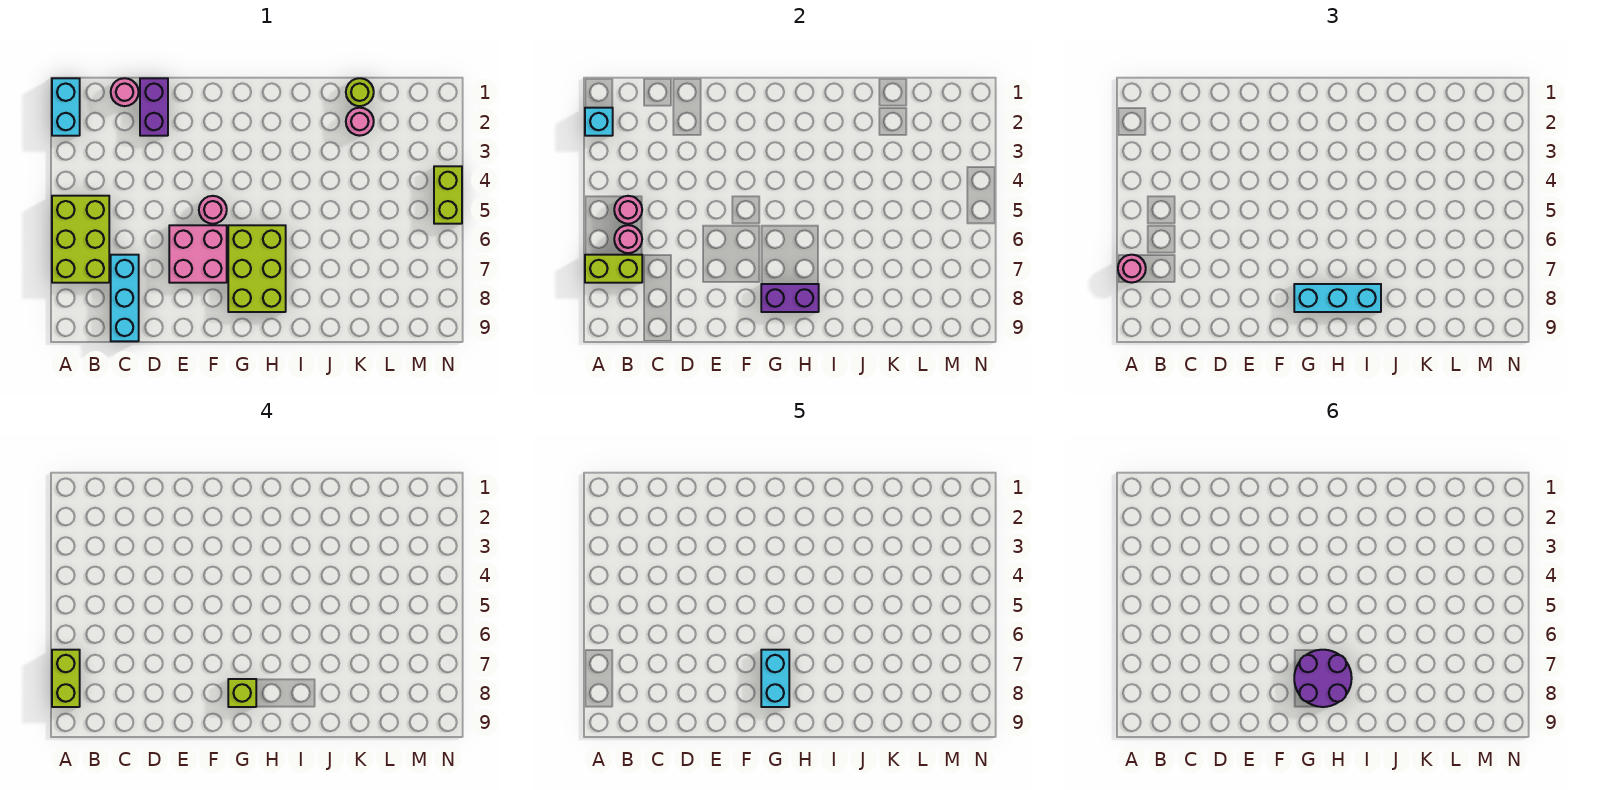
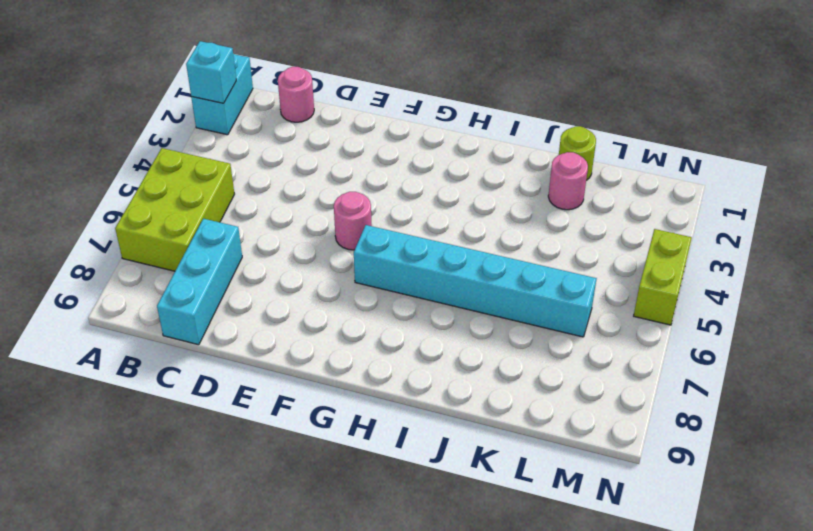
cyan 1x6 brick [354,225,597,337] -> lime 2x3 brick [228,225,286,312]
none -> purple 1x2 brick [140,78,168,136]
none -> pink 2x2 brick [169,225,227,283]
none -> lime 1x2 brick [585,255,642,283]

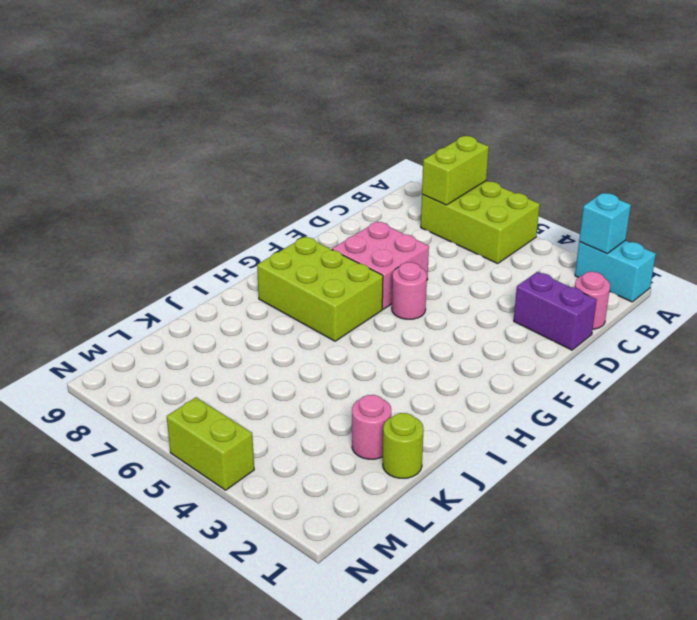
none -> cyan 1x3 brick [111,255,139,341]
none -> pink 1x1 round brick [614,196,642,224]
none -> pink 1x1 round brick [614,225,642,253]

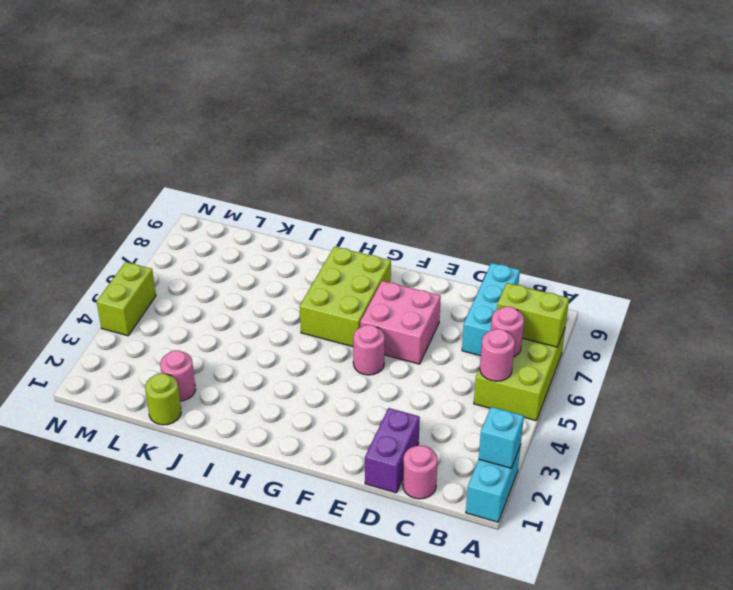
none -> purple 1x2 brick [761,284,819,312]
none -> pink 1x1 round brick [1118,255,1146,283]
none -> cyan 1x3 brick [1294,284,1381,312]

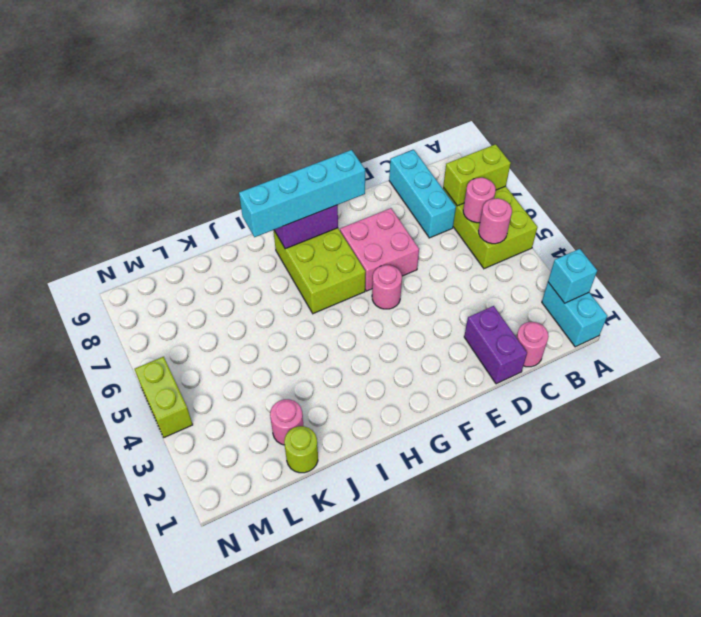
cyan 1x4 brick [239,150,365,237] -> cyan 1x3 brick [1294,284,1381,312]
none -> pink 1x1 round brick [1118,255,1146,283]
none -> lime 1x2 brick [52,650,80,707]
none -> lime 1x1 brick [228,679,256,707]

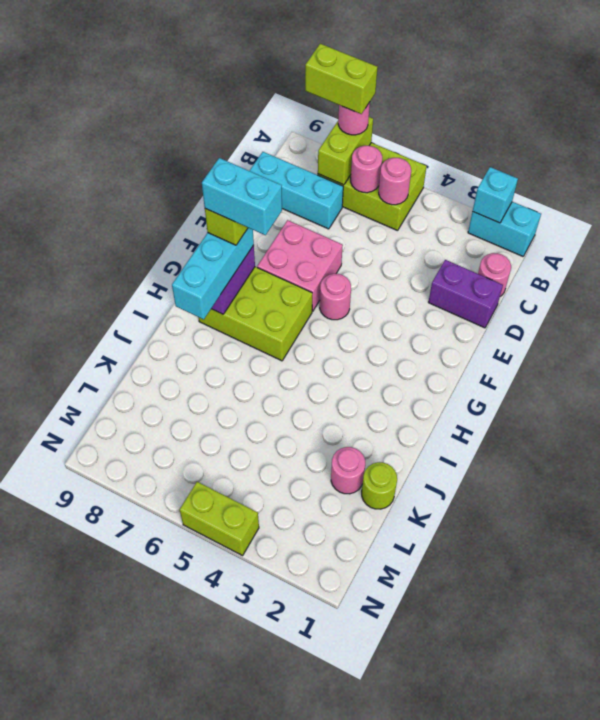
none -> purple 2x2 round brick [1294,650,1352,707]

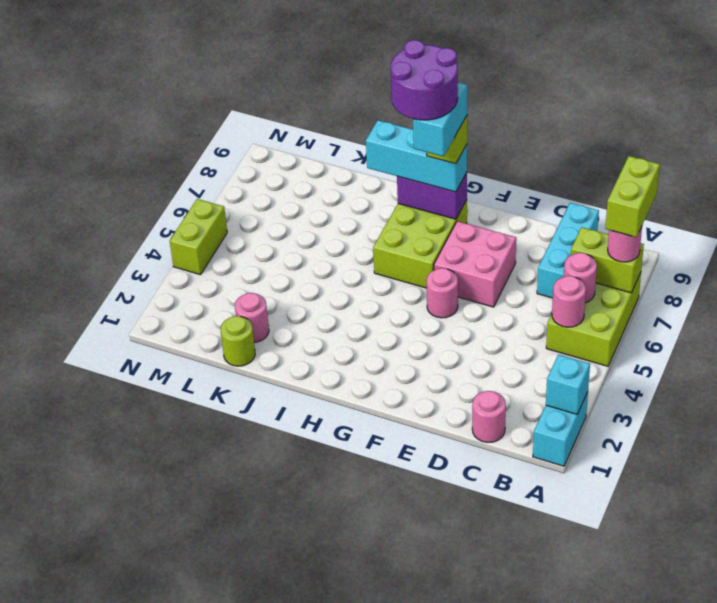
none -> purple 1x2 brick [140,78,168,136]

